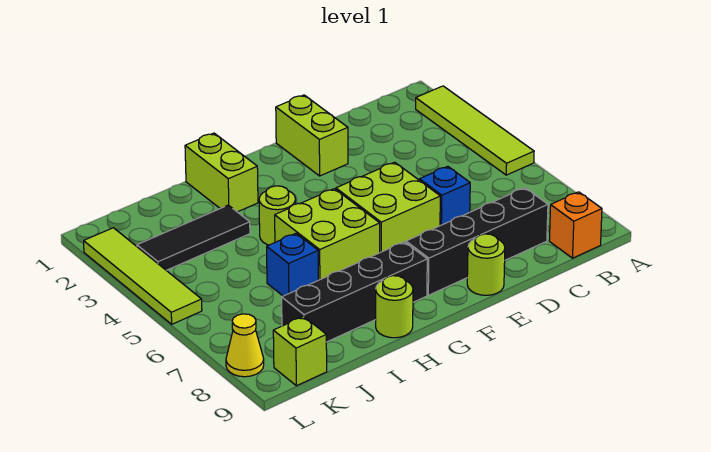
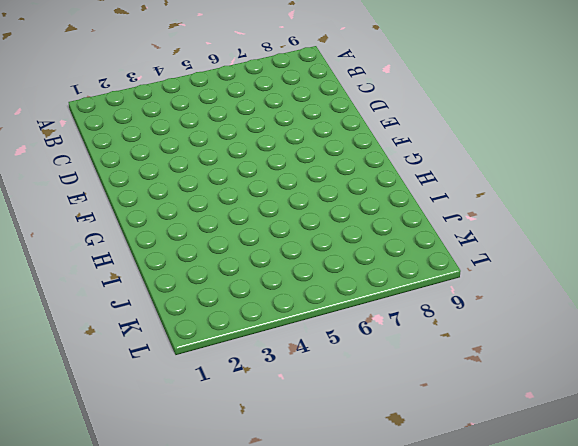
none -> lime 1x4 tile [416,86,534,175]
none -> orange 1x1 brick [549,192,602,258]
none -> black 1x4 brick [406,188,548,295]

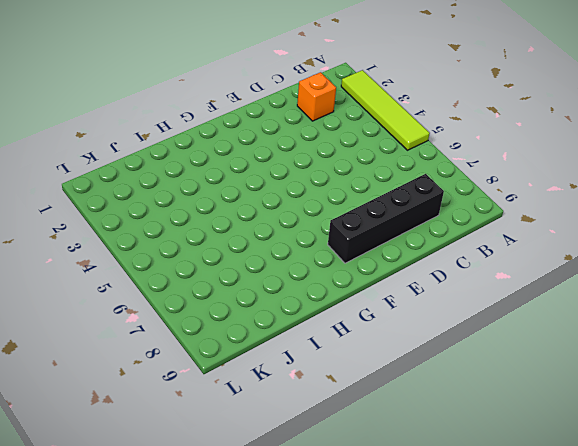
orange 1x1 brick [297,72,336,121] -> orange 1x1 brick moved to [549,192,602,258]
none -> blue 1x1 brick [419,166,470,226]
none -> lime 1x2 brick [276,95,348,176]
none -> lime 2x2 brick [336,162,440,253]

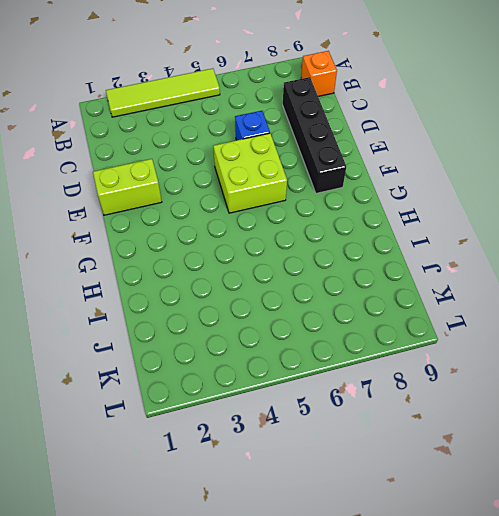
none -> lime 1x1 round brick [467,234,505,295]
none -> lime 2x2 brick [275,189,380,280]
none -> black 1x4 brick [282,242,427,342]

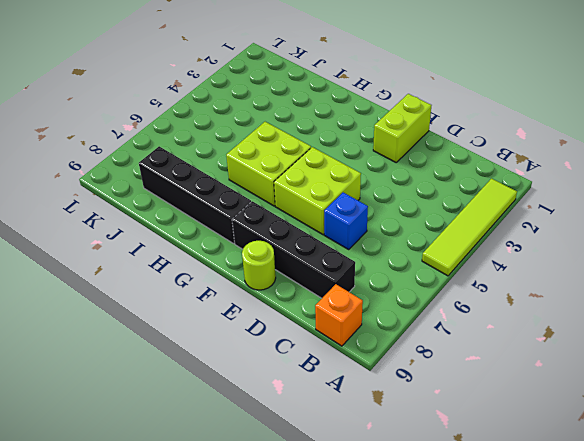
none -> lime 1x2 brick [185,133,258,212]
none -> lime 1x1 round brick [259,186,296,245]
none -> lime 1x1 round brick [376,276,413,338]

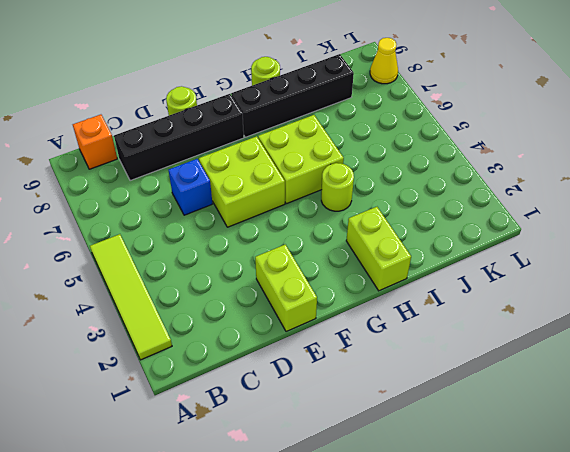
none -> black 1x3 tile [137,205,250,270]
none -> blue 1x1 brick [267,233,318,296]
none -> lime 1x1 brick [273,316,327,386]

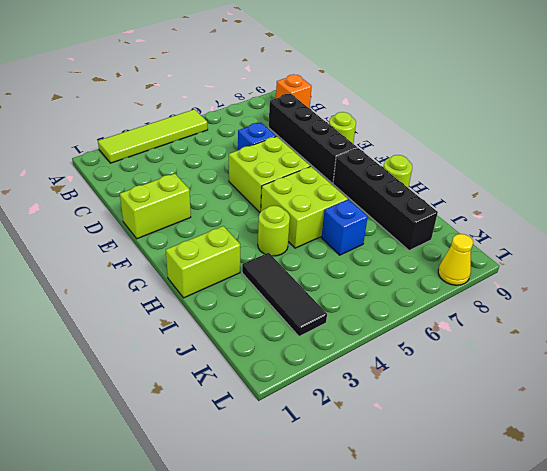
none -> lime 1x1 brick [273,316,327,386]
none -> lime 1x4 tile [84,228,202,324]

